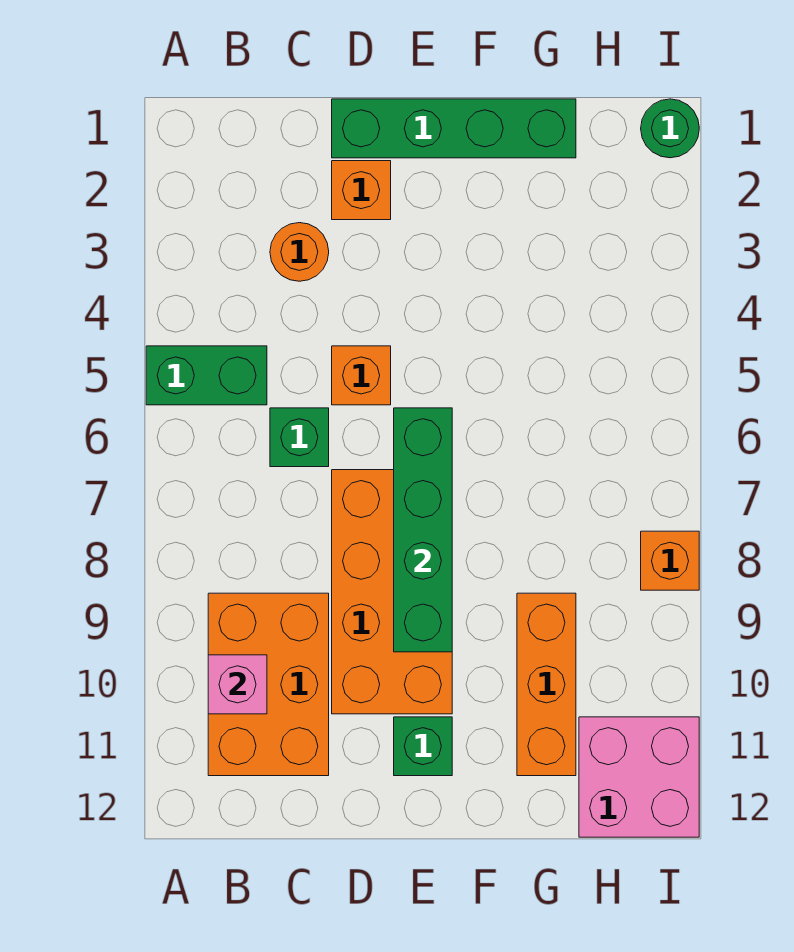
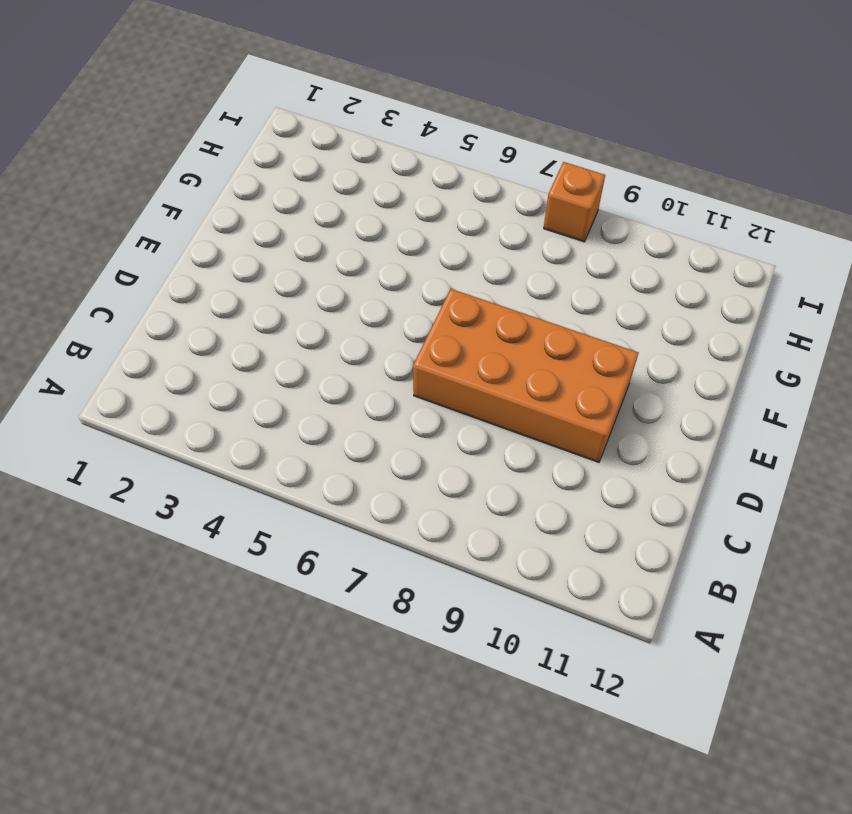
none -> green 1x2 brick [146,346,267,405]
none -> orange 2x3 brick [208,593,329,776]
none -> orange 1x1 round brick [270,223,329,281]

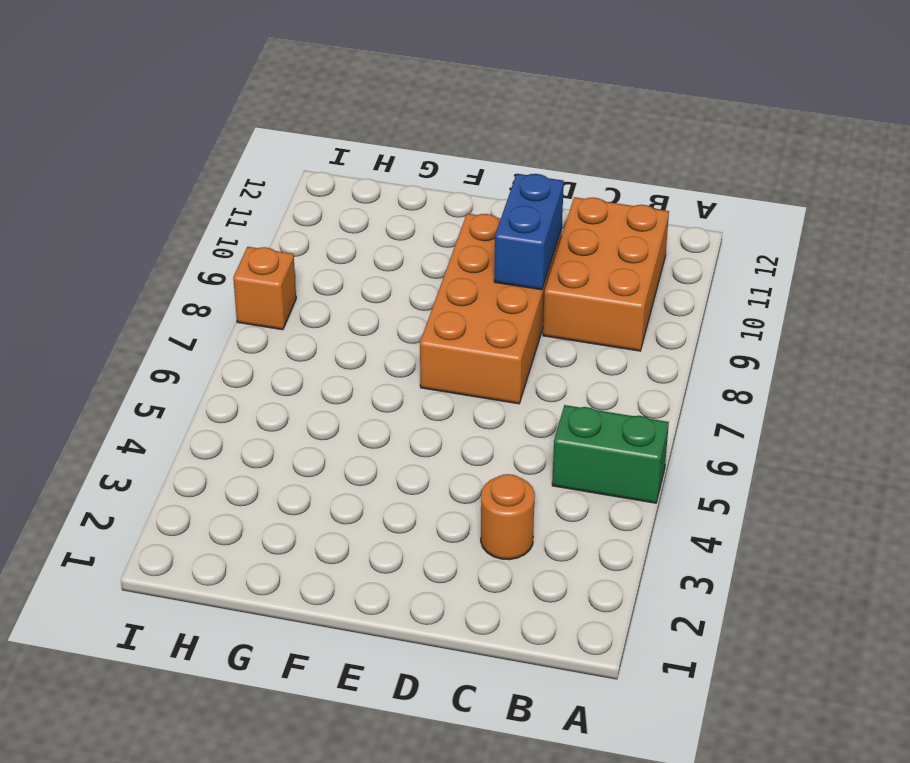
blue 1x2 brick [494,174,564,290] -> none
none -> green 1x1 brick [270,408,329,467]
none -> green 1x4 brick [332,99,576,158]
none -> orange 1x1 brick [332,161,391,220]

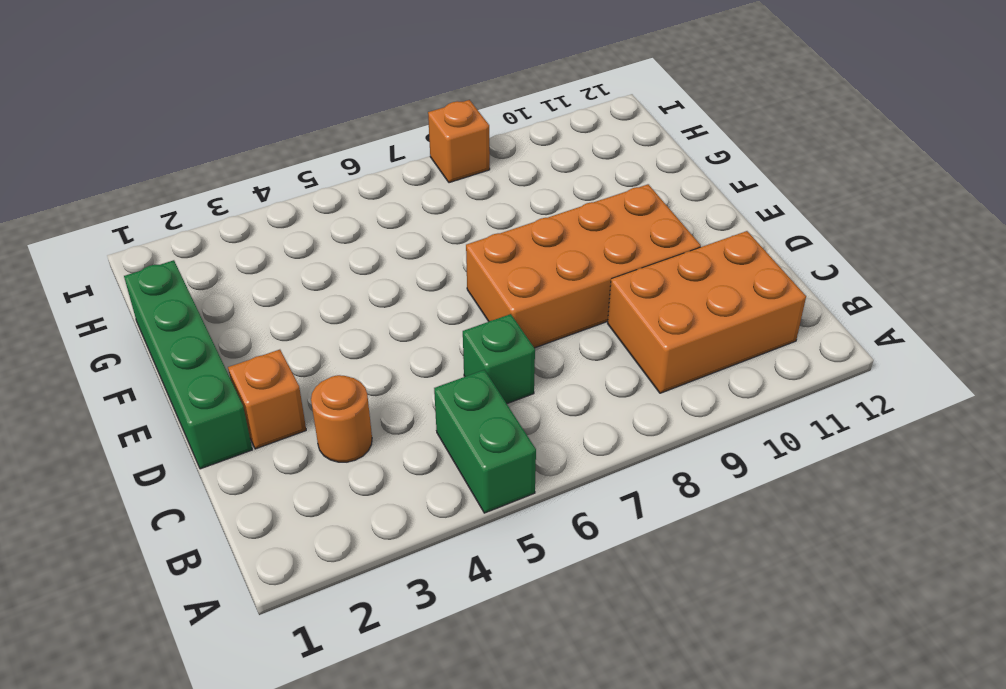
none -> orange 1x1 brick [332,346,391,405]
none -> green 1x1 brick [394,717,452,776]
none -> orange 1x3 brick [517,593,576,776]

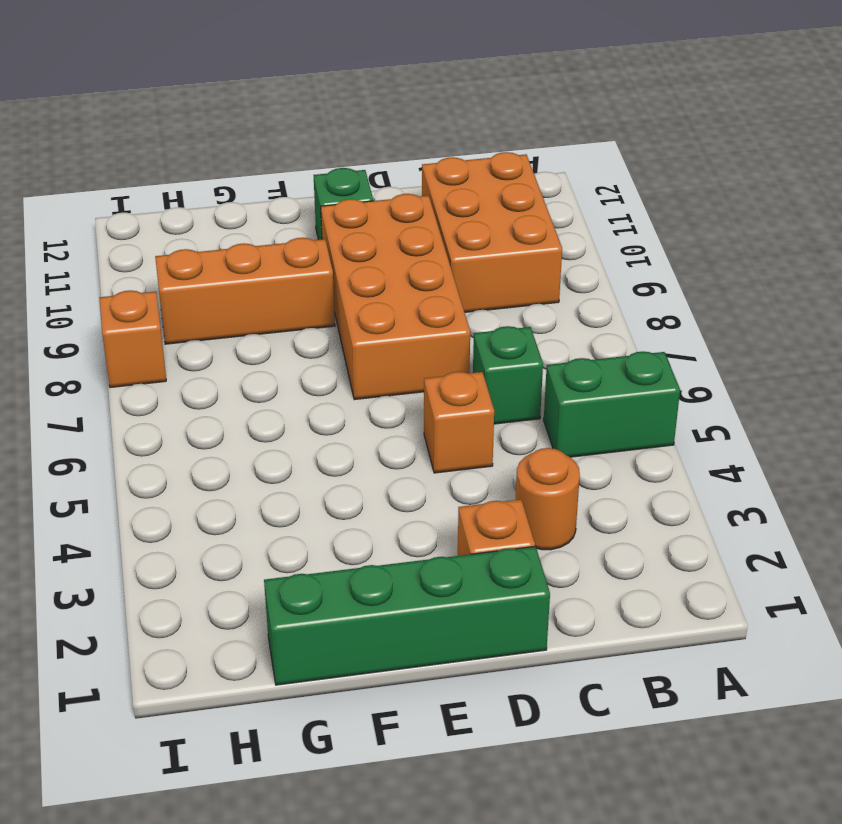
orange 1x3 brick [155,238,335,344] -> orange 1x3 brick turned to [517,593,576,776]
none -> pink 2x2 brick [579,717,699,837]
none -> green 1x1 round brick [641,99,699,158]
none -> pink 1x1 brick [208,655,267,714]

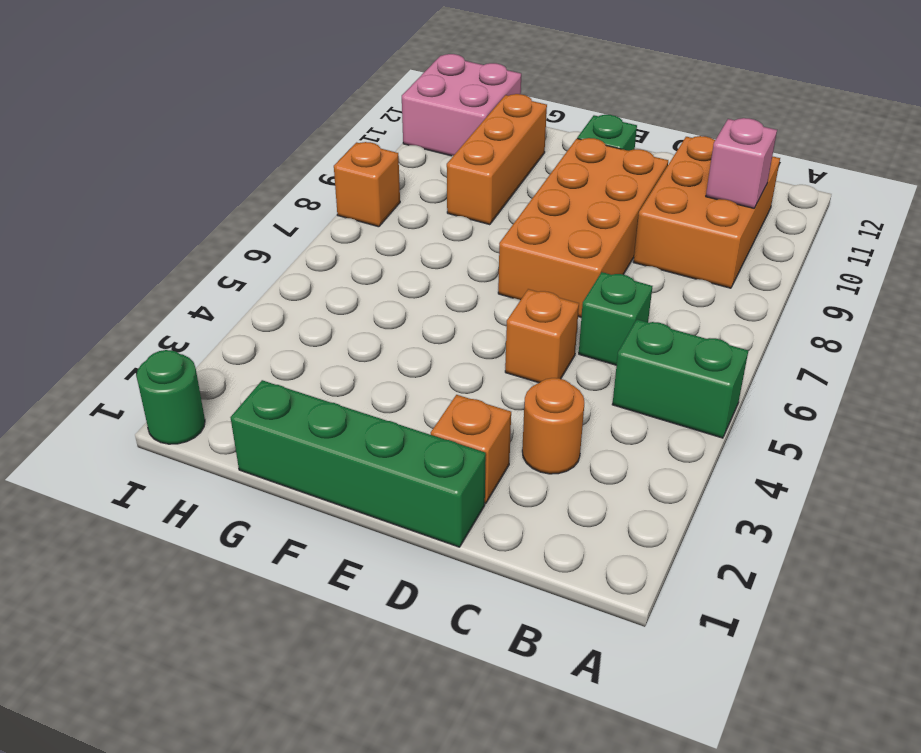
none -> green 1x4 brick [394,408,452,652]

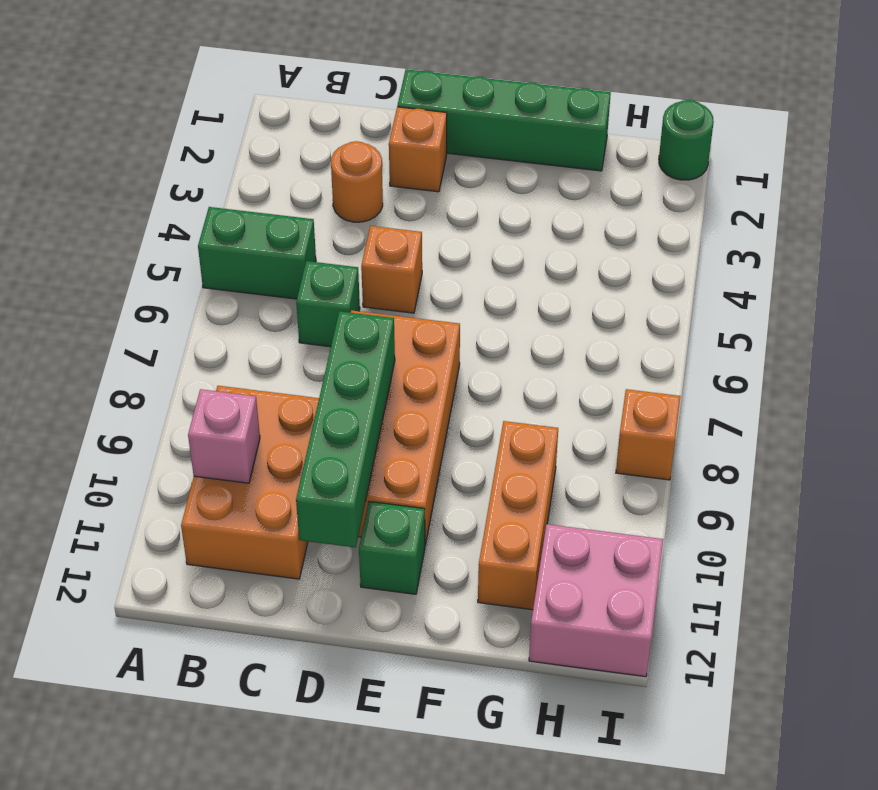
green 1x4 brick [296,311,395,548] -> green 1x4 brick moved to [394,408,452,652]

